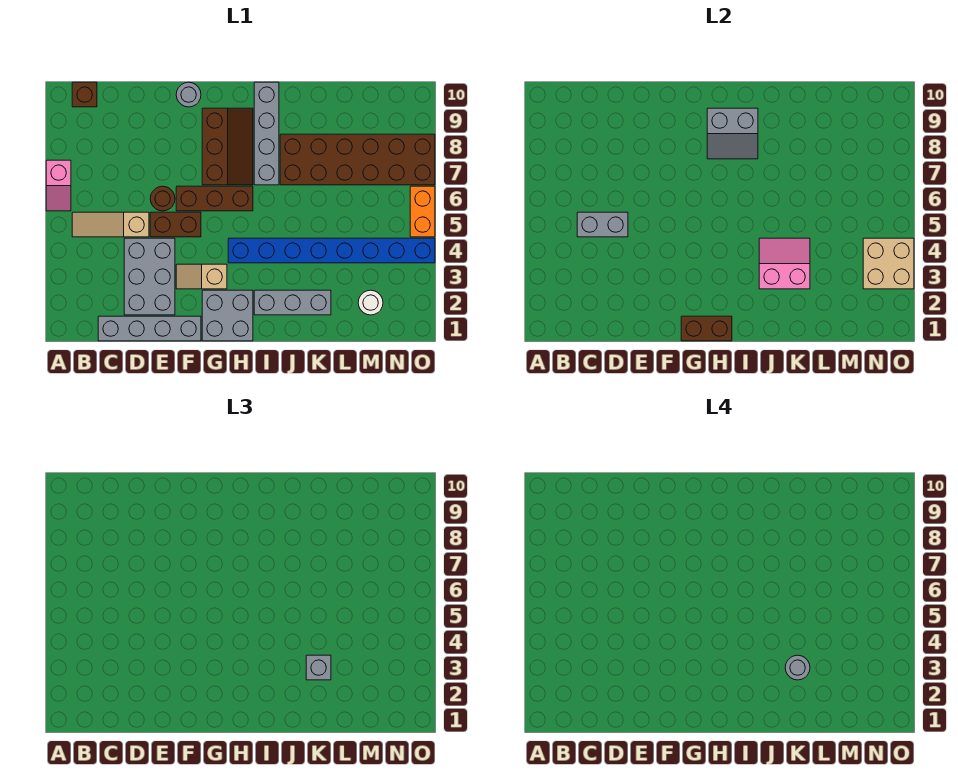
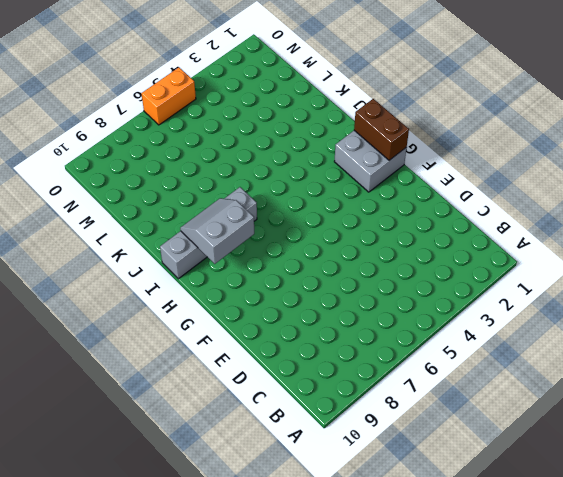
grey 2x2 slope [180,198,254,264] -> grey 2x2 slope turned to [707,108,758,159]
none -> pink 1x2 slope [46,160,71,211]
none -> tan 1x3 slope [72,212,149,237]
none -> brown 1x1 brick [72,82,97,107]

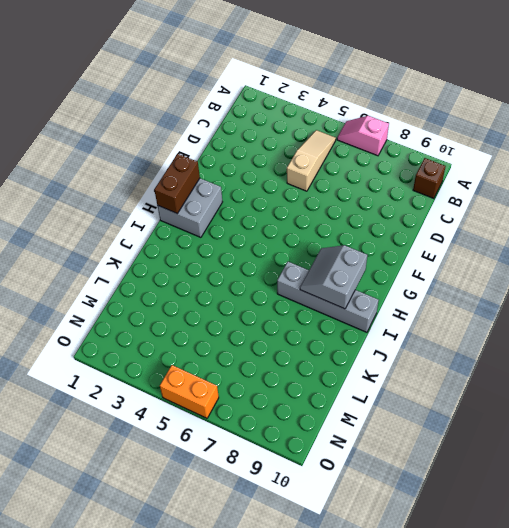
none -> grey 1x4 brick [98,316,201,341]
none -> grey 2x3 brick [124,238,175,315]
none -> brown 1x2 brick [150,212,201,237]

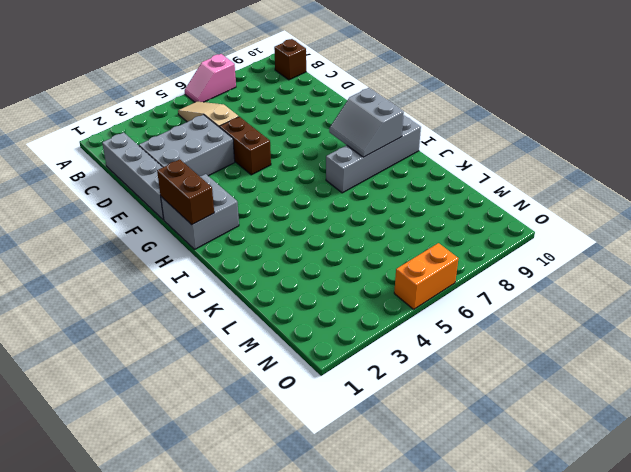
none -> brown 1x1 round brick [150,186,175,211]
none -> tan 1x2 slope [176,264,227,289]
none -> brown 1x3 brick [176,186,253,211]

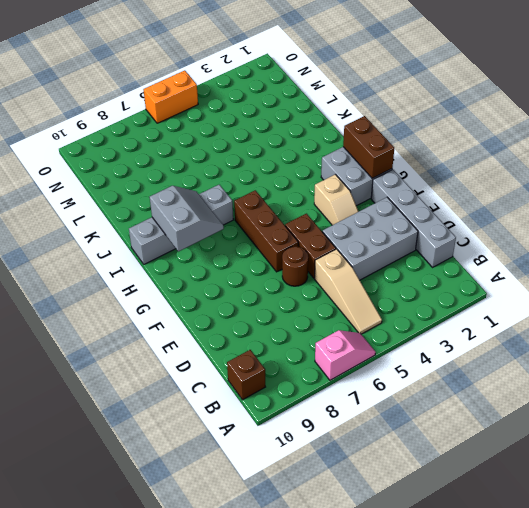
none -> grey 1x1 round brick [176,82,201,107]
none -> brown 2x3 slope [202,108,253,185]
none -> blue 1x8 brick [228,238,435,263]

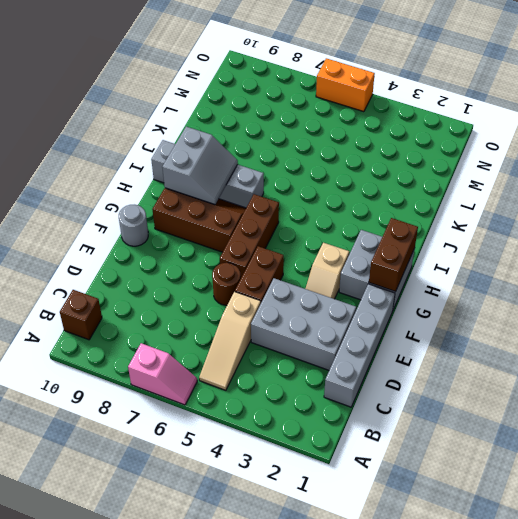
none -> blue 1x8 brick [228,238,435,263]
none -> grey 1x3 brick [254,290,331,315]
none -> brown 2x6 brick [280,134,435,185]

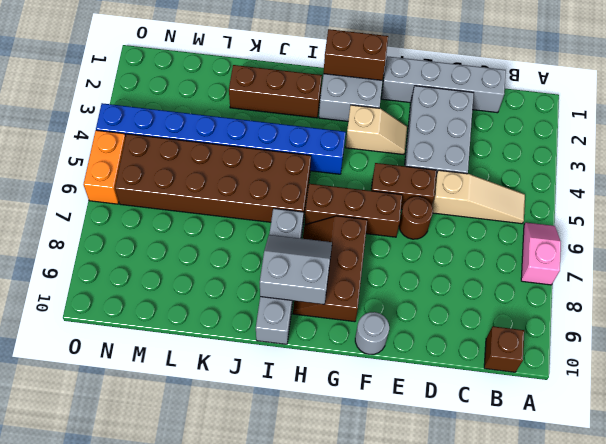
brown 1x3 brick [229,65,322,118] -> grey 1x3 brick [254,290,331,315]
brown 2x6 brick [115,134,311,222] -> brown 2x6 brick moved to [280,134,435,185]
none -> white 1x1 round brick [358,290,383,315]
none -> grey 1x2 brick [577,212,628,237]
none -> pink 2x2 slope [759,238,810,289]

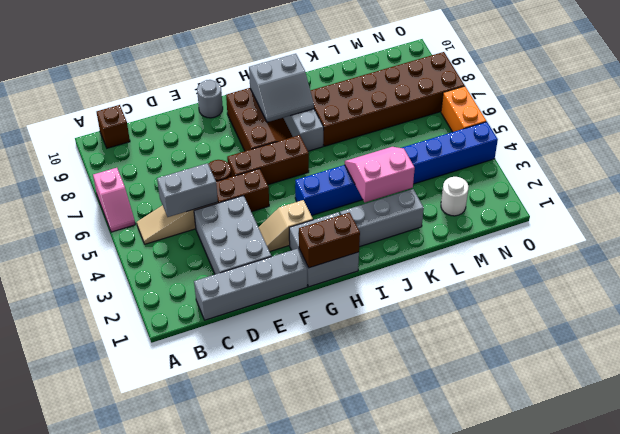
none -> tan 2x2 brick [863,238,914,289]
none -> grey 1x1 brick [306,655,331,680]
none -> grey 1x1 round brick [785,655,810,680]

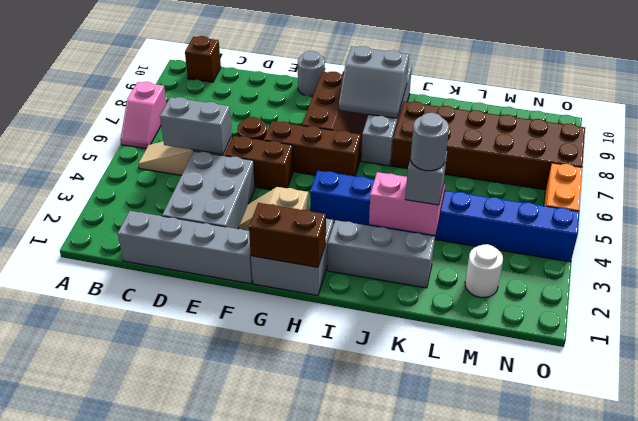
none -> tan 2x2 brick [863,238,914,289]

